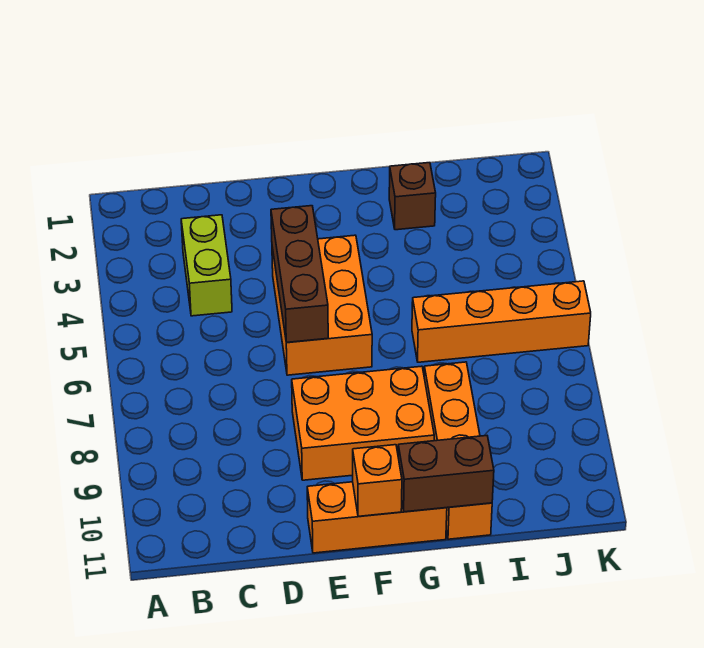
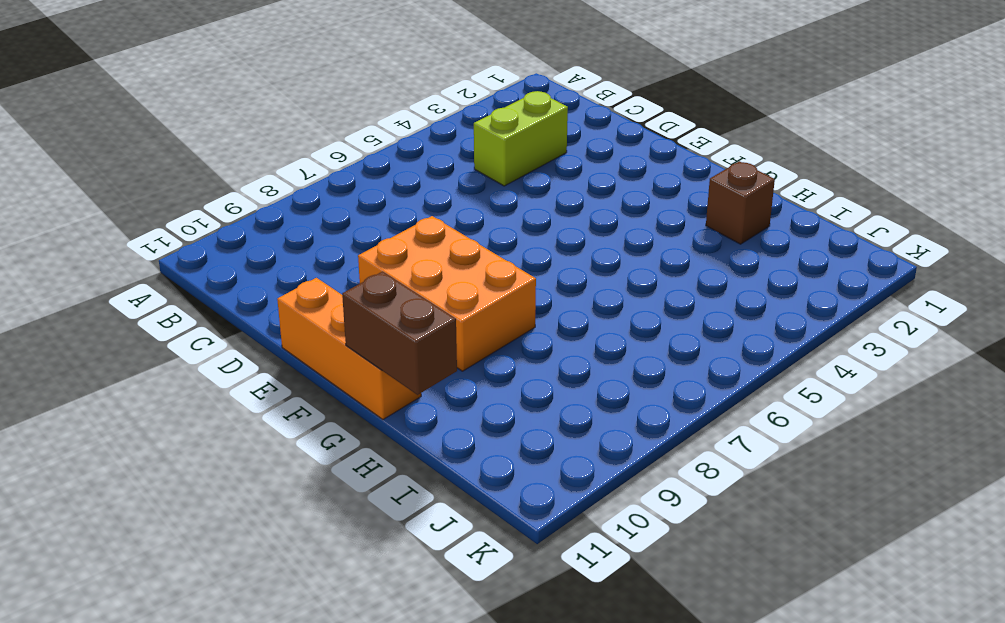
none -> orange 2x3 brick [272,235,372,375]
none -> orange 1x4 brick [412,281,591,362]

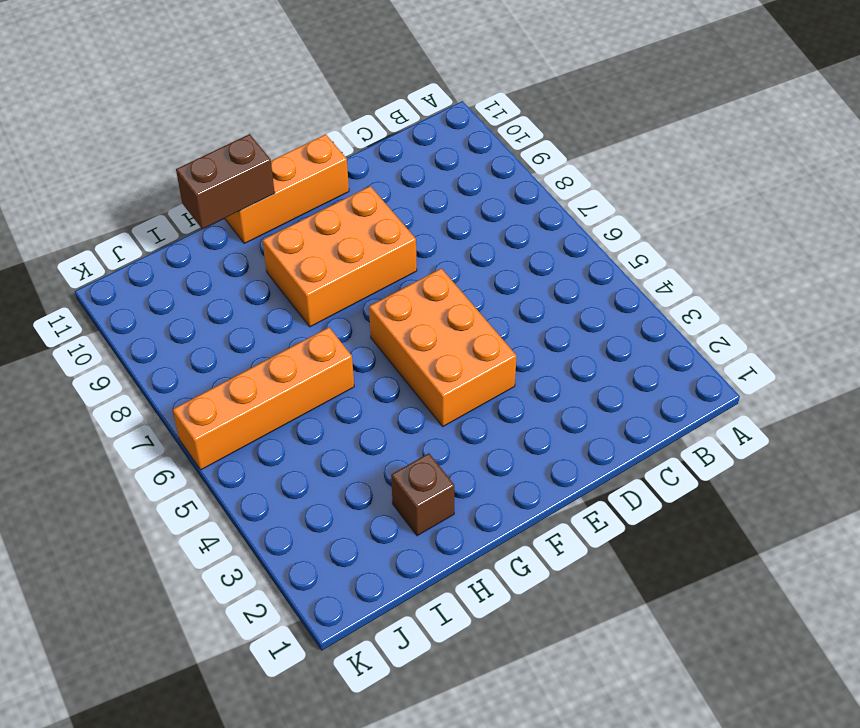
none -> lime 1x2 brick [181,215,232,316]
none -> orange 1x4 brick [424,362,492,539]

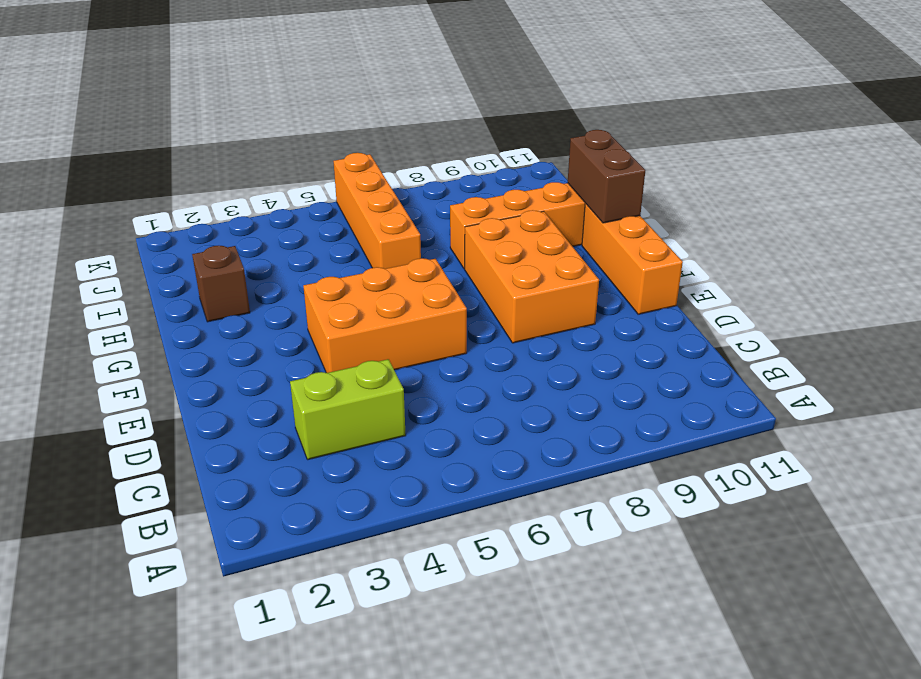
none -> brown 1x3 brick [271,206,328,342]
none -> orange 1x1 brick [353,445,402,516]

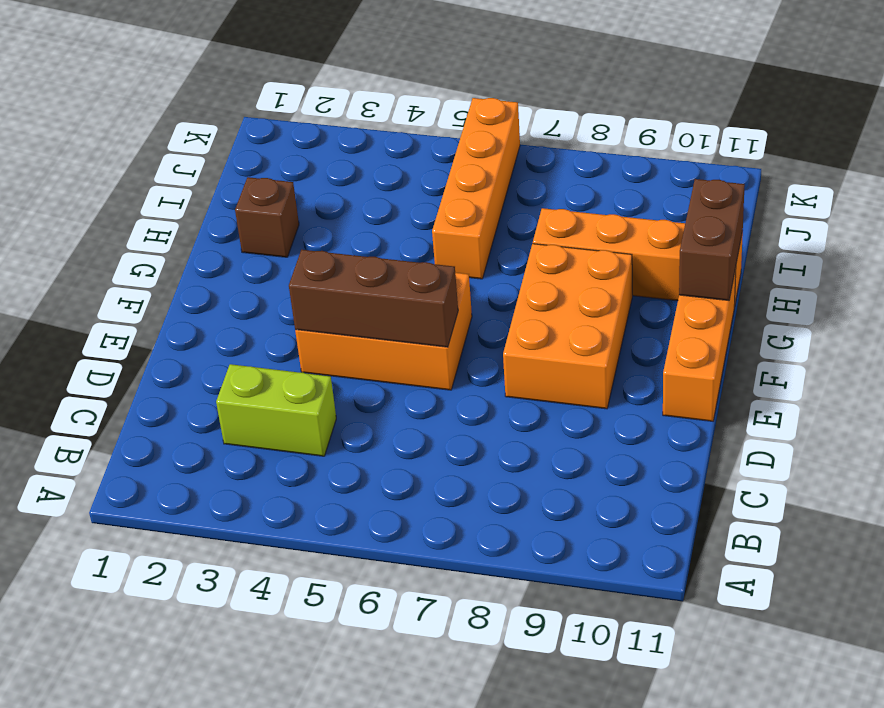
none -> orange 1x1 brick [353,445,402,516]

